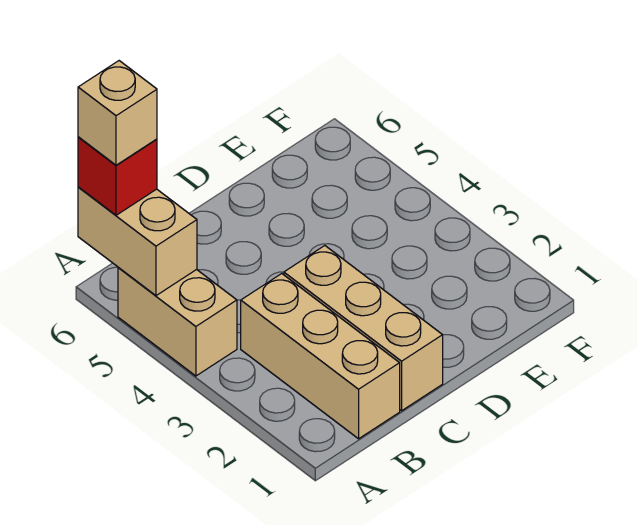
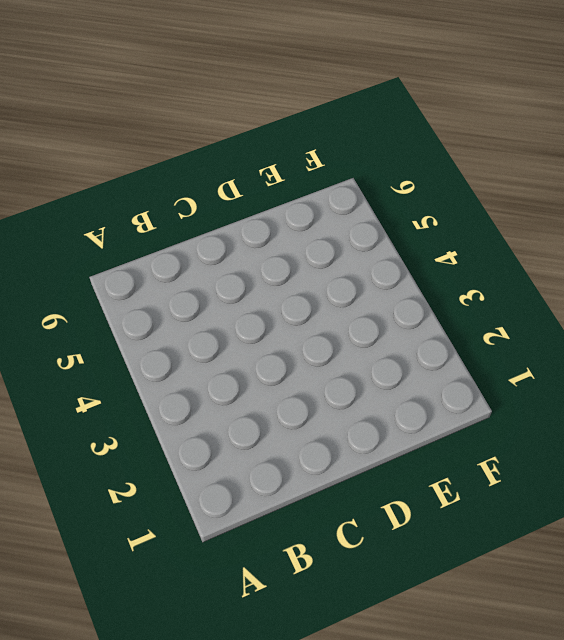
none -> tan 1x2 brick [118,267,237,376]
none -> tan 1x3 brick [241,274,400,439]

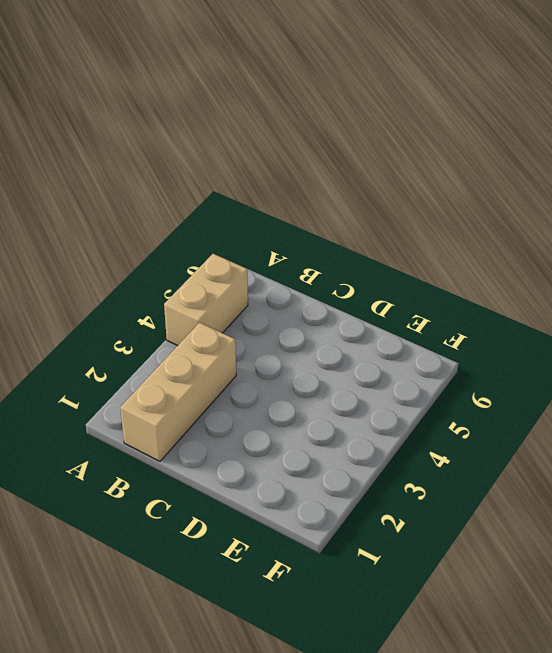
none -> tan 1x3 brick [284,246,443,411]
none -> tan 1x2 brick [78,187,197,296]

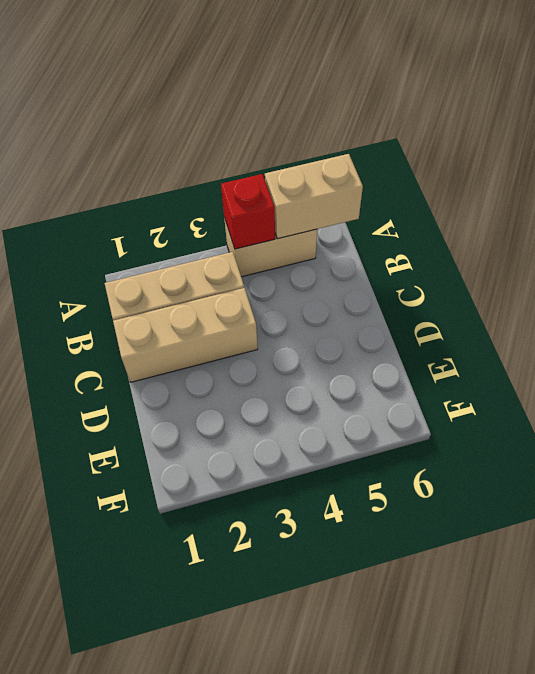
red 1x1 brick [221,174,275,249] -> red 1x1 brick moved to [78,137,157,215]
none -> tan 1x1 brick [78,61,157,165]

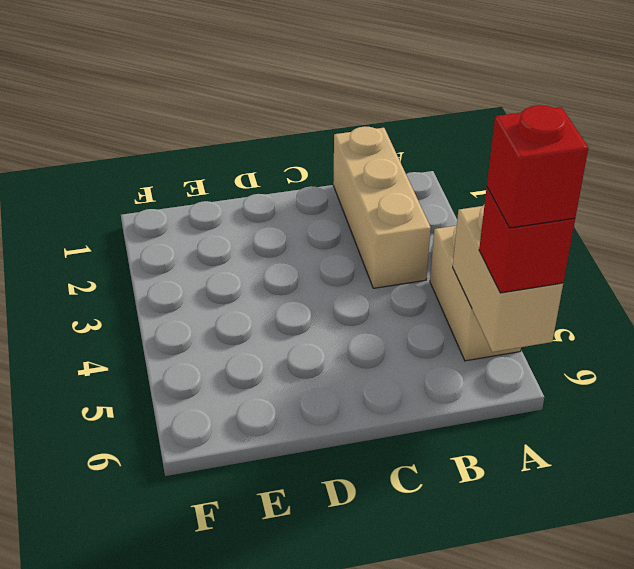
red 1x1 brick [487,105,588,228] -> tan 1x1 brick [78,61,157,165]
none -> tan 1x3 brick [284,246,443,411]

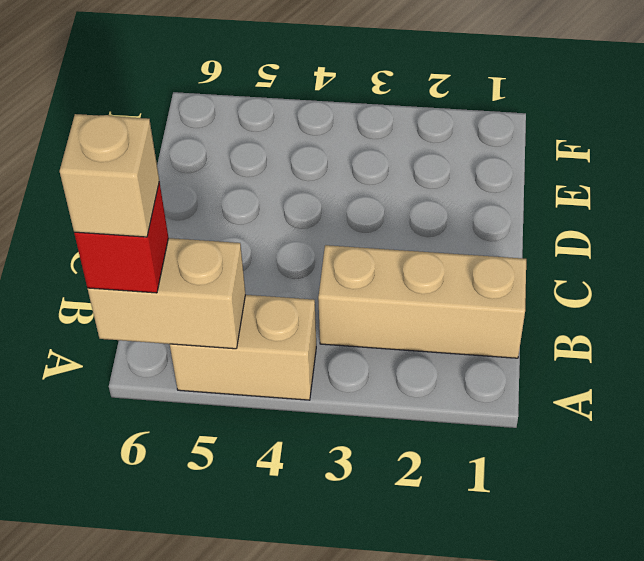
none -> tan 1x3 brick [284,246,443,411]

